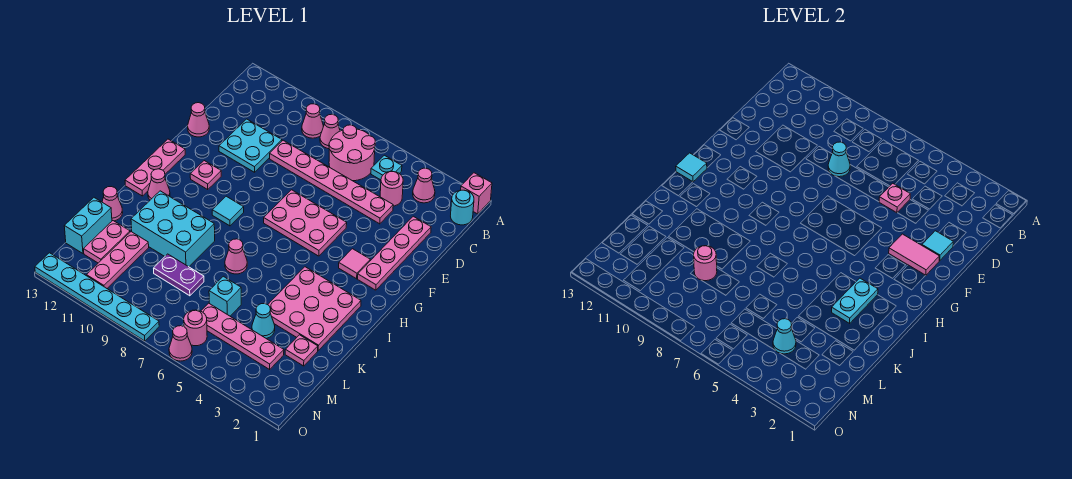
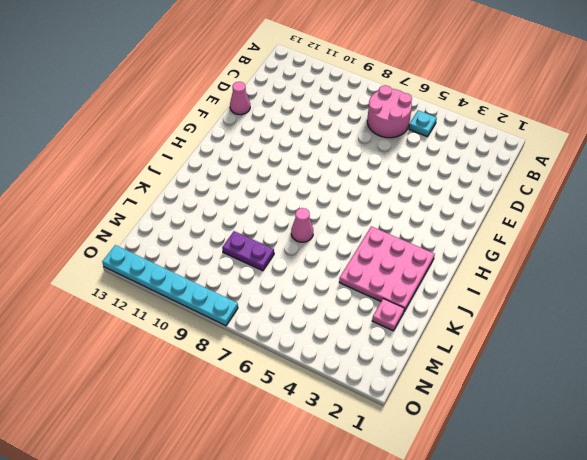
none -> pink 1x1 brick [461,173,492,214]
none -> cyan 1x1 round brick [451,190,474,225]
none -> pink 1x1 cone [413,168,435,203]
none -> pink 1x1 cone [320,114,340,149]

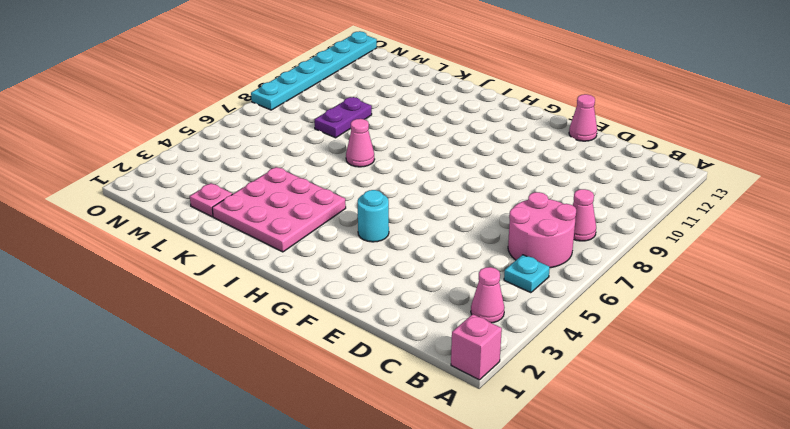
cyan 1x1 round brick [358,190,389,242] -> cyan 1x1 round brick moved to [451,190,474,225]
none -> pink 1x1 cone [302,104,323,138]
none -> pink 1x1 round brick [380,172,403,206]
none -> pink 1x4 plate [358,216,431,290]
none -> pink 1x6 plate [270,140,393,224]

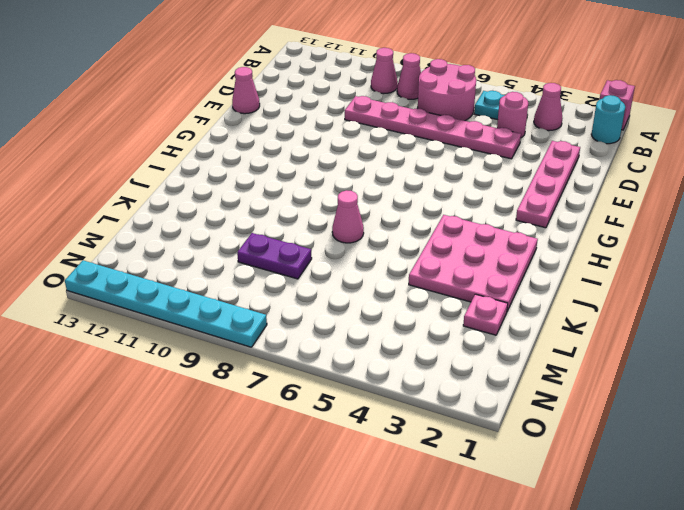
none -> cyan 2x2 plate [219,119,282,172]
none -> pink 2x3 plate [264,190,347,256]
none -> pink 1x1 tile [339,249,370,279]
none -> pink 1x1 plate [190,161,221,189]

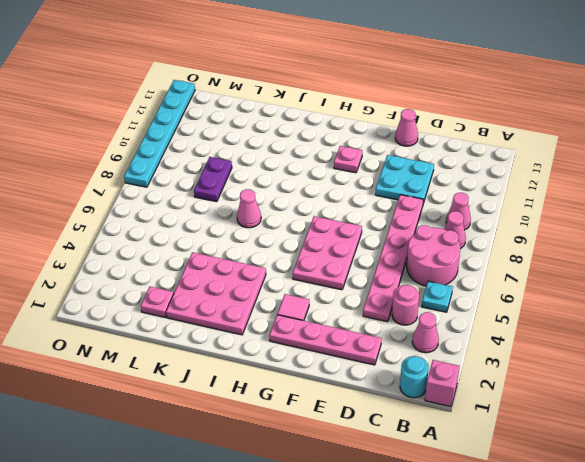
none -> pink 1x3 plate [125,139,185,196]
none -> cyan 1x1 tile [212,196,244,226]
none -> pink 1x1 cone [148,169,170,200]
none -> cyan 2x3 brick [131,191,215,267]

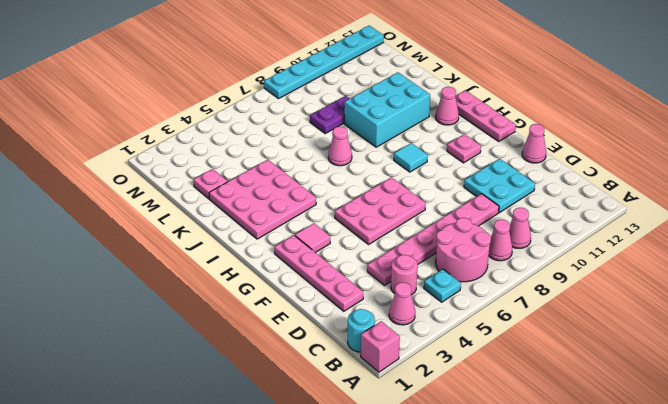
none -> pink 1x1 cone [102,187,123,221]
none -> cyan 1x1 cone [252,304,275,339]
none -> cyan 1x1 brick [209,276,241,316]
none -> pink 1x3 plate [87,232,149,288]

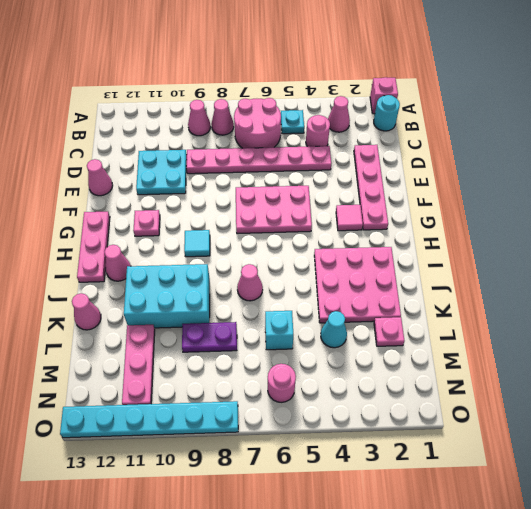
none -> pink 1x2 plate [84,221,130,263]
none -> cyan 1x2 brick [64,198,112,253]
none -> pink 1x4 plate [201,303,284,369]
none -> pink 1x1 cone [169,326,192,361]

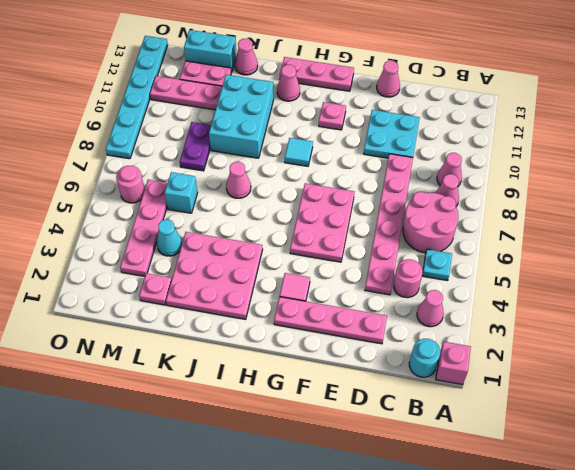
none -> pink 1x1 cone [169,326,192,361]
none -> pink 1x1 plate [879,183,910,213]
none -> cyan 1x1 cone [828,142,850,177]
none -> cyan 1x1 tile [922,231,953,261]

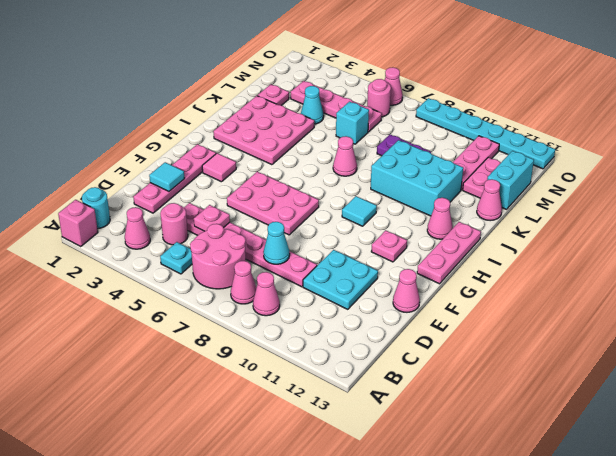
none -> pink 1x2 tile [889,234,939,276]
none -> cyan 1x1 tile [676,153,707,182]
none -> cyan 1x2 plate [832,278,878,323]
none -> pink 1x1 round brick [694,246,717,281]

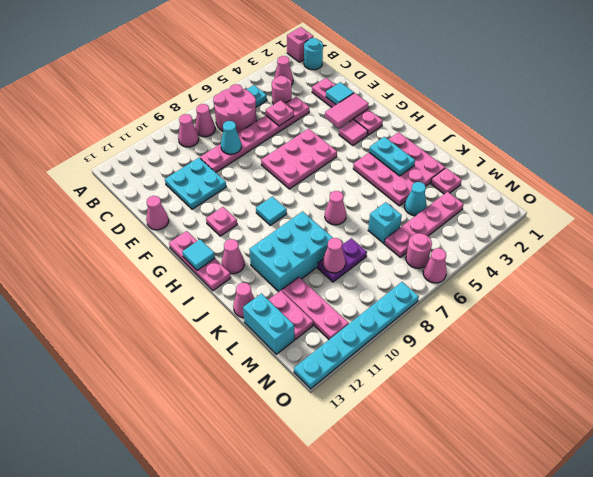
pink 1x1 cone [323,238,345,273] -> pink 1x1 round brick [694,246,717,281]
none -> cyan 1x1 cone [773,319,796,354]

